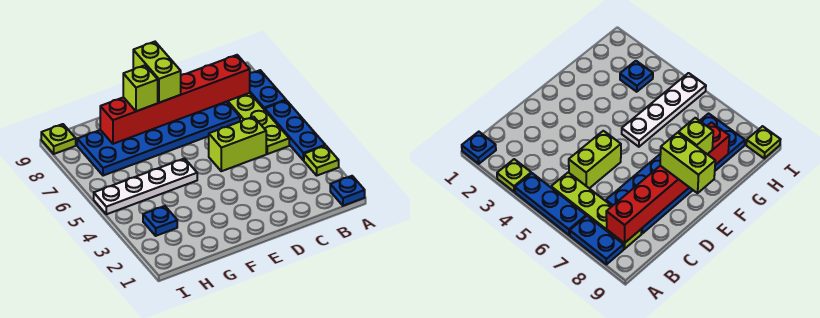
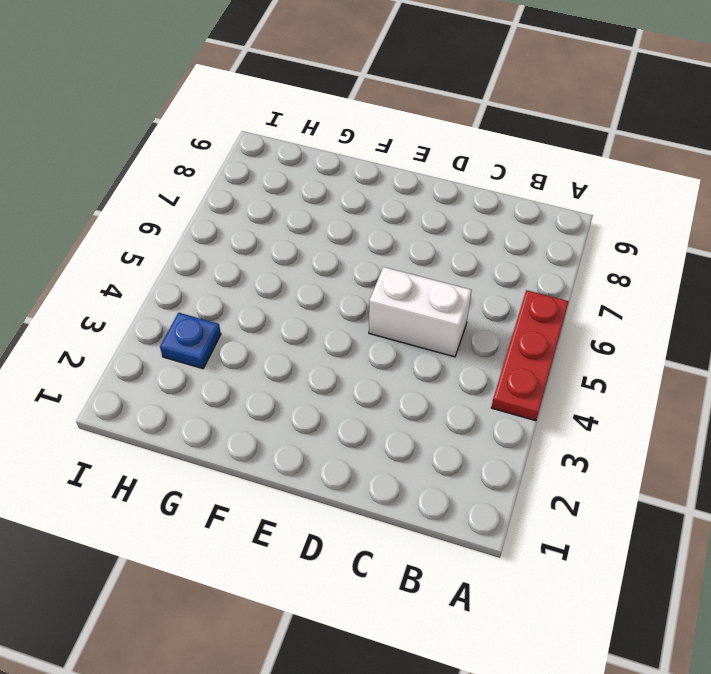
red 1x3 plate [491,290,569,421] -> blue 1x3 plate [265,100,325,161]
white 1x2 brick [369,267,472,357] -> lime 1x2 brick [209,117,266,171]
none -> blue 1x1 plate [330,176,365,206]
none -> lime 1x1 plate [304,146,339,175]
none -> blue 1x2 plate [250,70,286,110]

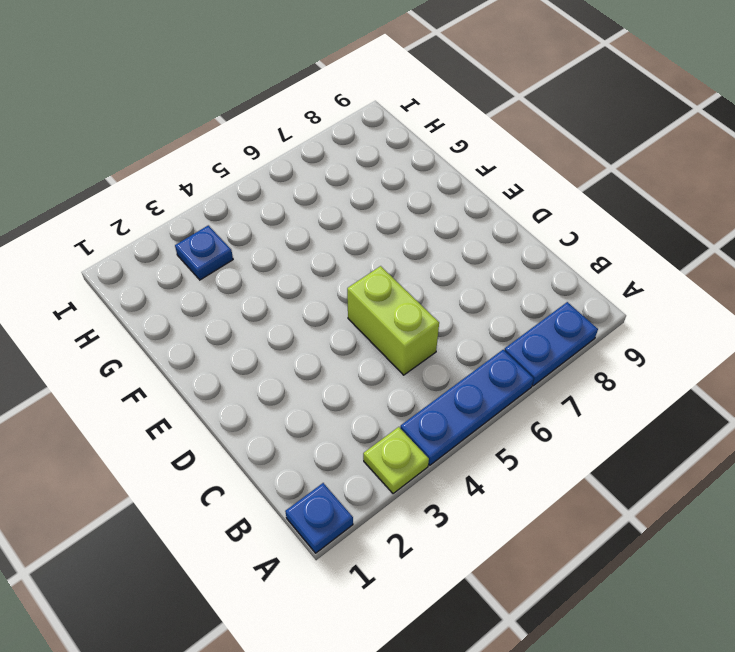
none -> lime 1x4 plate [227,93,289,154]
none -> blue 2x6 plate [77,102,240,176]
none -> white 1x4 plate [94,159,197,214]

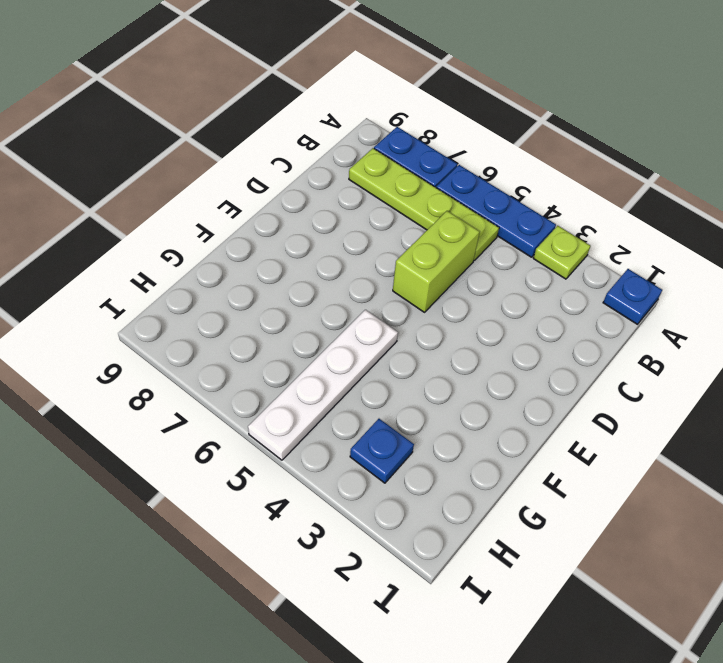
none -> blue 2x6 plate [77,102,240,176]
none -> lime 1x1 plate [41,124,76,154]
none -> red 1x6 brick [100,55,250,144]

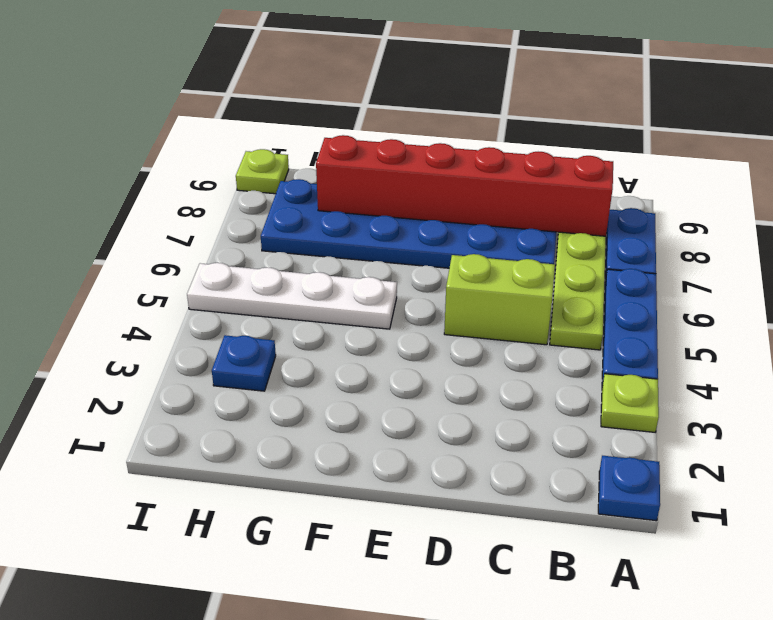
none -> lime 1x2 brick [133,42,181,103]
none -> lime 1x1 brick [123,65,158,111]

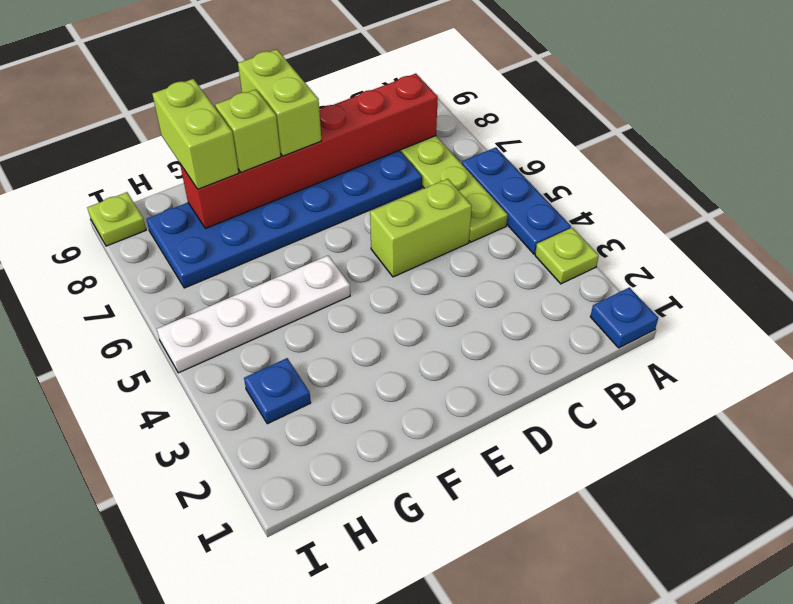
lime 1x2 brick [152,79,239,189] -> none
none -> blue 1x2 plate [250,70,286,110]

